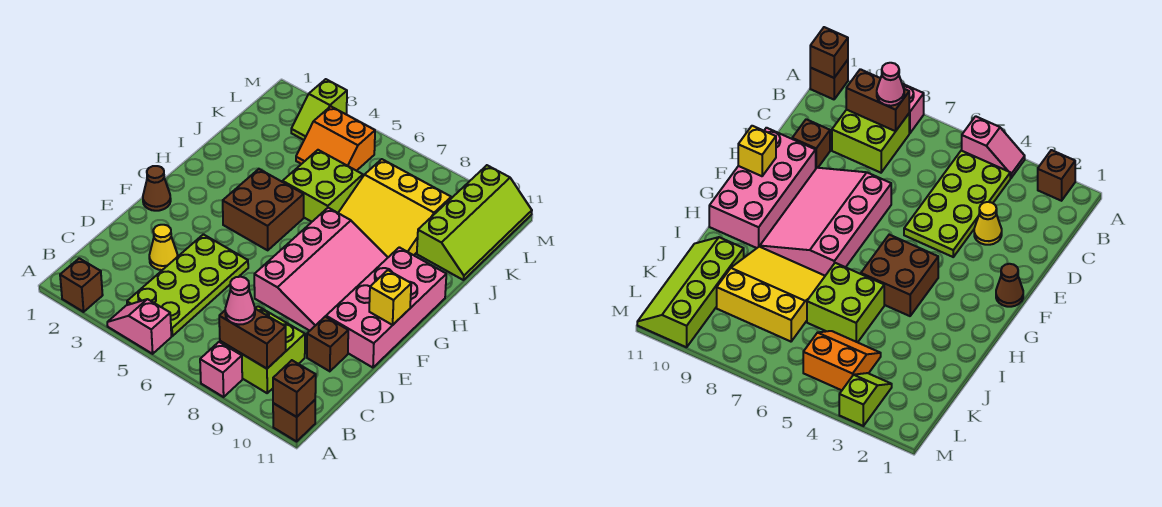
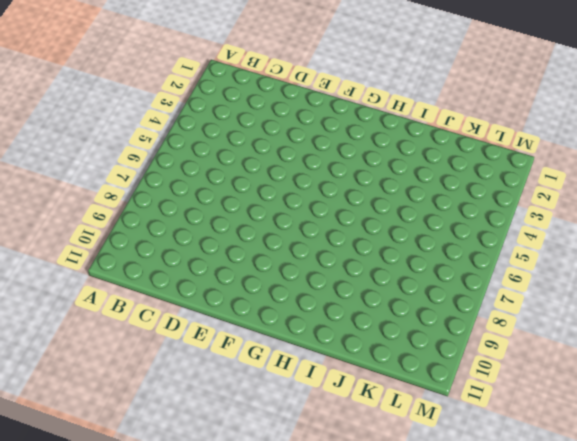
none -> brown 1x1 brick [60,258,103,312]
none -> pink 1x2 slope [107,299,171,354]
none -> pink 1x1 brick [200,342,242,397]

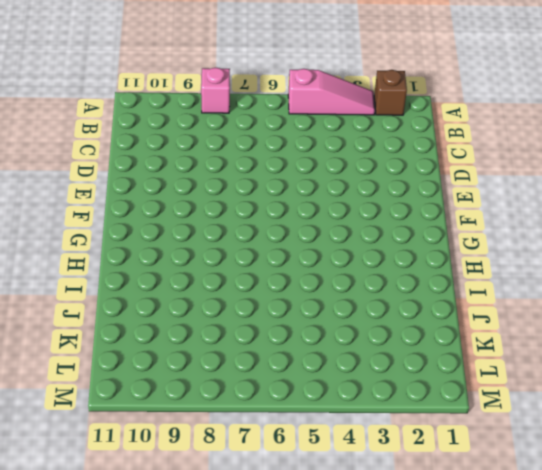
pink 1x3 slope [288,69,375,115] -> pink 1x2 slope [107,299,171,354]
none -> brown 1x1 brick [273,400,315,441]
none -> lime 2x4 plate [127,234,248,336]
none -> lime 2x2 brick [220,306,305,393]

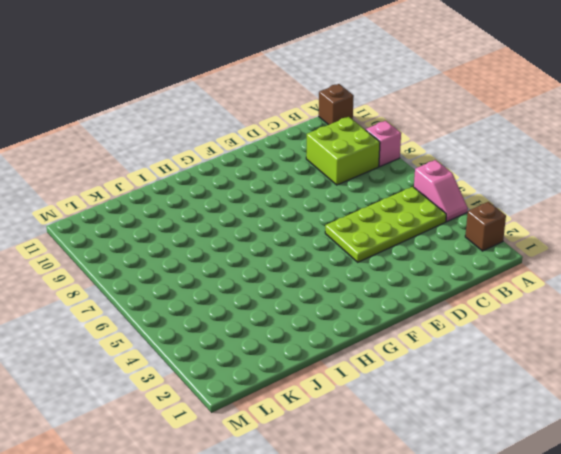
none -> yellow 1x1 cone [149,225,178,270]
none -> brown 1x1 brick [307,317,348,371]
none -> pink 3x4 slope [254,208,388,331]

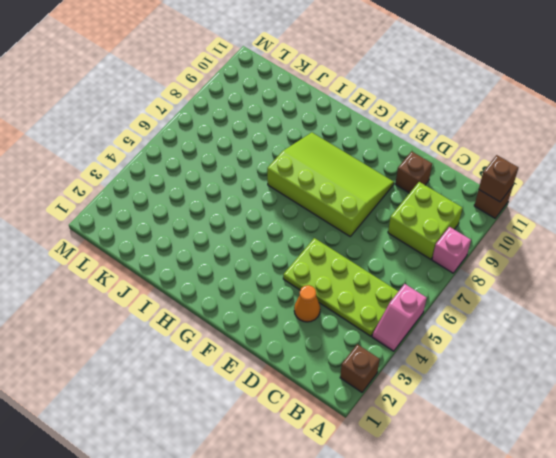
orange 1x1 cone [294,285,320,322] -> yellow 1x1 cone [149,225,178,270]
lime 3x4 slope [267,133,394,236] -> pink 3x4 slope [254,208,388,331]
none -> pink 2x4 brick [326,247,446,368]
none -> brown 1x1 cone [143,166,171,211]
none -> brown 2x2 brick [223,169,304,250]

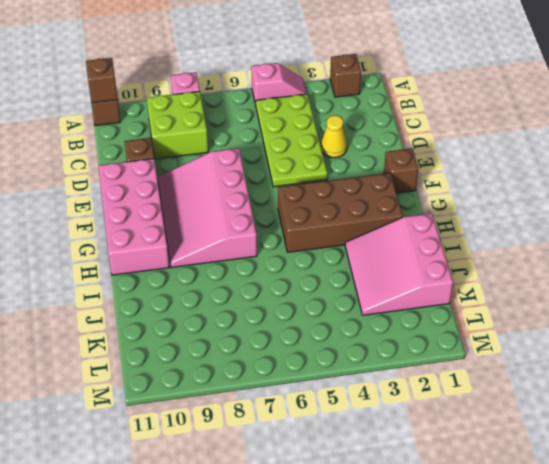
brown 1x1 brick [384,149,418,193] -> brown 1x1 cone [143,166,171,211]
brown 2x4 brick [278,173,403,252] -> brown 2x2 brick [223,169,304,250]
pink 3x3 slope [345,213,453,315] -> none
none -> lime 2x2 brick [283,150,363,222]
none -> yellow 3x3 slope [338,159,451,257]
none -> lime 2x4 slope [417,165,532,280]

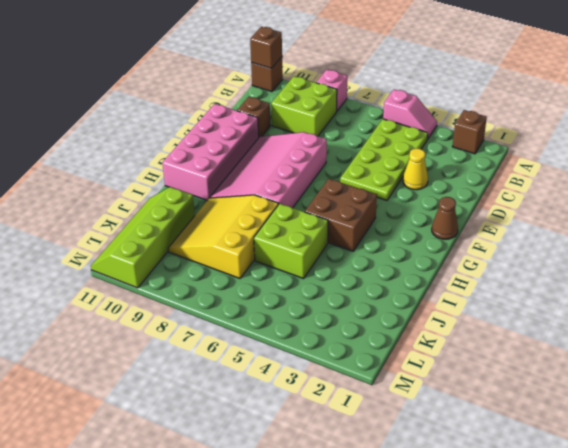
yellow 3x3 slope [168,195,278,278] -> yellow 3x3 slope turned to [338,159,451,257]
none -> orange 2x2 slope [296,106,375,171]
none -> lime 1x2 slope [291,79,347,140]
none -> brown 1x2 brick [219,309,286,369]

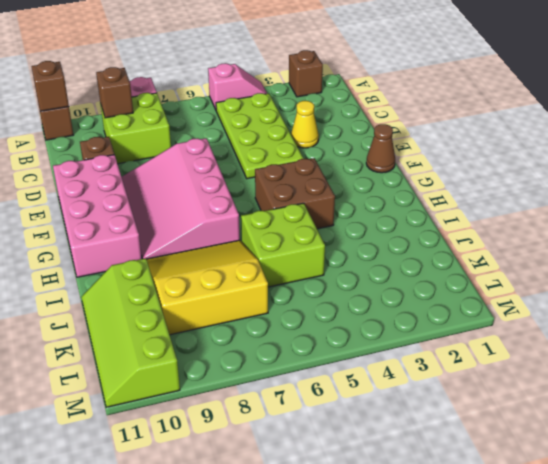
brown 1x1 brick [96,67,133,118] -> brown 1x2 brick [219,309,286,369]
none -> orange 2x2 slope [296,106,375,171]
none -> lime 1x2 slope [291,79,347,140]
none -> yellow 1x1 brick [369,270,411,325]

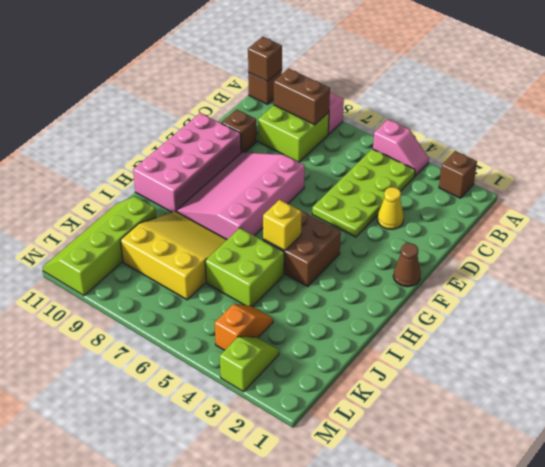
yellow 1x1 brick [263,200,302,251] -> yellow 1x1 brick moved to [369,270,411,325]
orange 1x2 slope [215,305,273,350] -> orange 2x2 slope [296,106,375,171]
none -> pink 1x1 cone [225,277,255,325]

